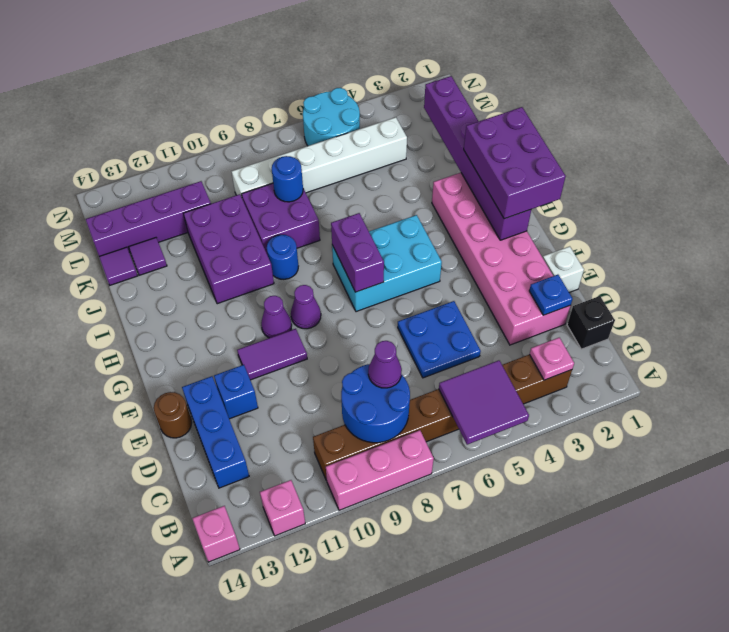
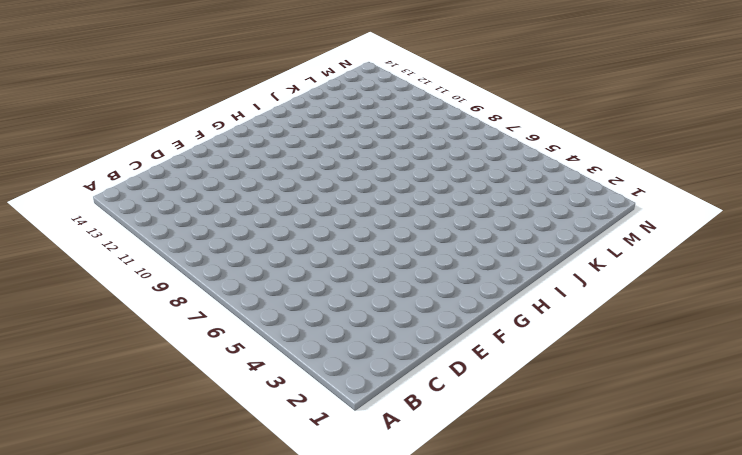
none -> pink 1x3 brick [326,430,434,510]
none -> pink 1x1 brick [260,480,305,536]
none -> pink 1x1 brick [192,506,240,562]
none -> brown 1x8 brick [313,354,572,480]

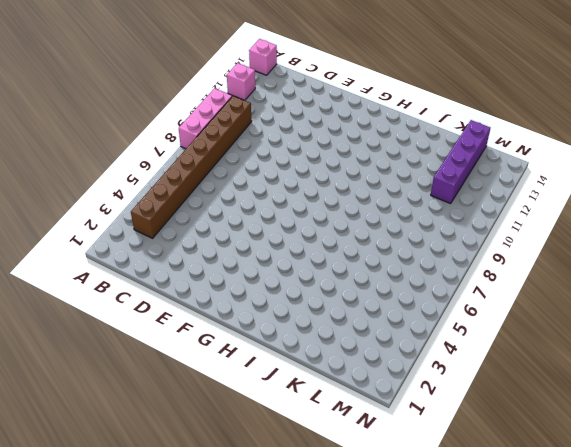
none -> black 1x1 brick [567,296,615,349]
none -> blue 1x3 brick [182,376,249,488]
none -> pink 2x6 brick [432,173,571,345]
none -> blue 2x2 plate [398,301,481,378]

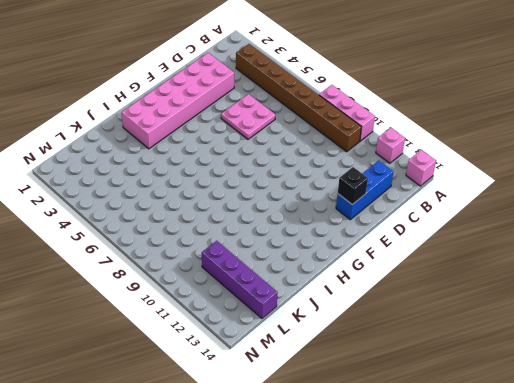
pink 2x2 plate [221,94,275,139] -> blue 2x2 plate [398,301,481,378]
black 1x1 brick [338,167,368,205] -> black 1x1 brick moved to [567,296,615,349]
none -> white 1x1 brick [543,246,584,292]
none -> blue 1x1 brick [214,365,258,419]
none -> brown 1x1 round brick [154,392,192,438]
none -> purple 1x2 tile [237,329,307,380]

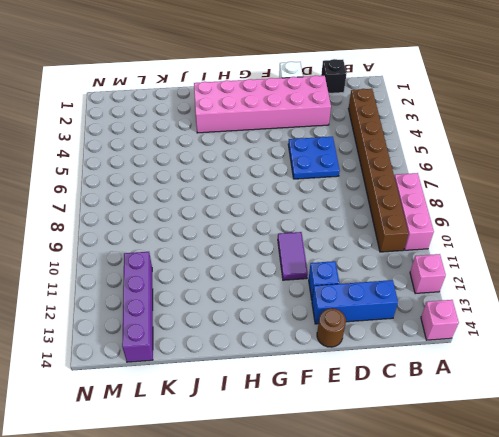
none -> cyan 2x3 brick [332,215,442,312]
none -> purple 1x1 cone [291,285,321,329]
none -> purple 1x1 cone [261,296,292,338]
none -> blue 1x1 round brick [267,235,298,279]

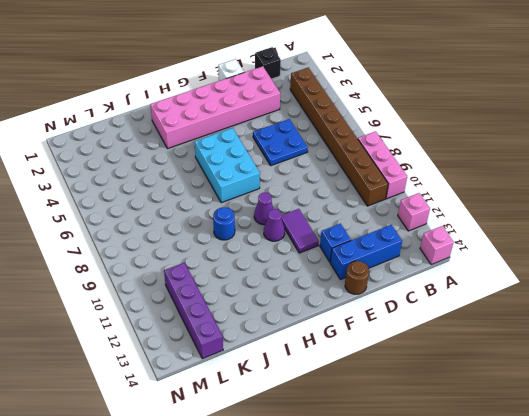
none -> purple 2x3 brick [183,194,274,304]
none -> purple 2x2 brick [242,183,320,255]
none -> purple 1x1 tile [129,238,167,275]
none -> purple 1x1 tile [99,247,138,285]

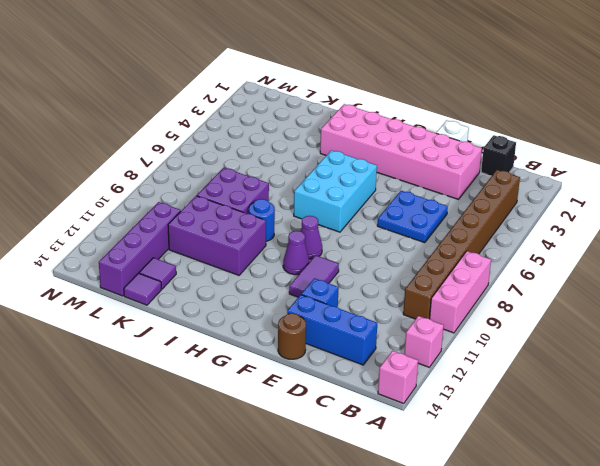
none -> white 1x6 brick [231,117,407,197]
none -> cyan 2x2 round brick [303,88,360,146]
none -> purple 2x2 tile [439,360,529,445]
none -> pink 1x1 plate [530,338,574,380]

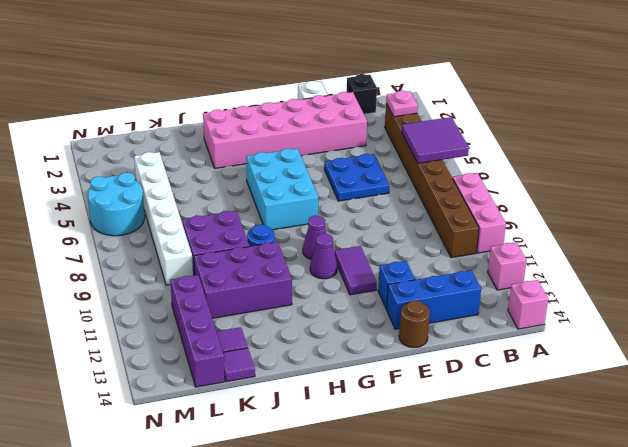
none -> blue 2x2 round brick [341,364,410,443]
none -> blue 1x1 plate [529,275,572,315]
none -> purple 1x6 brick [424,76,531,240]
none -> purple 1x2 brick [331,213,384,292]

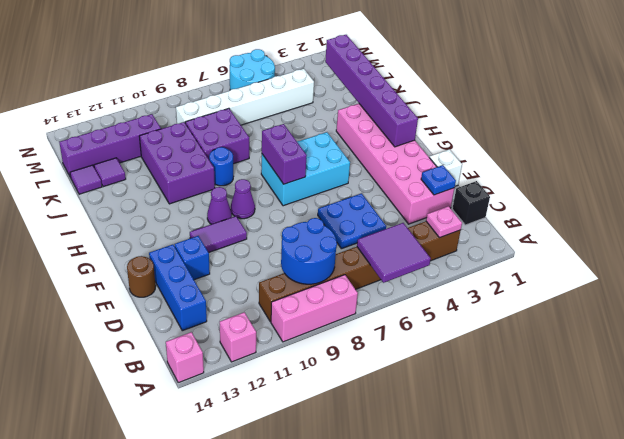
none -> blue 1x1 round brick [272,156,303,202]
none -> purple 1x1 cone [368,341,402,388]
none -> purple 2x3 brick [464,107,566,219]

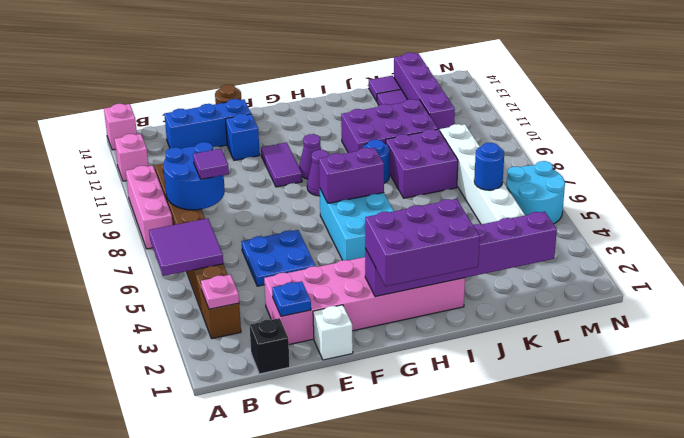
purple 1x1 tile [193,149,229,179] -> purple 1x1 cone [368,341,402,388]
blue 1x1 round brick [474,143,504,190] -> blue 1x1 round brick moved to [272,156,303,202]

